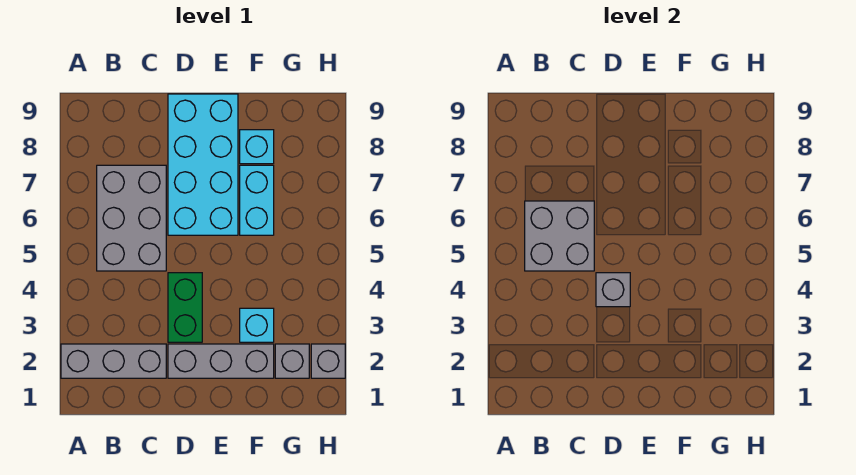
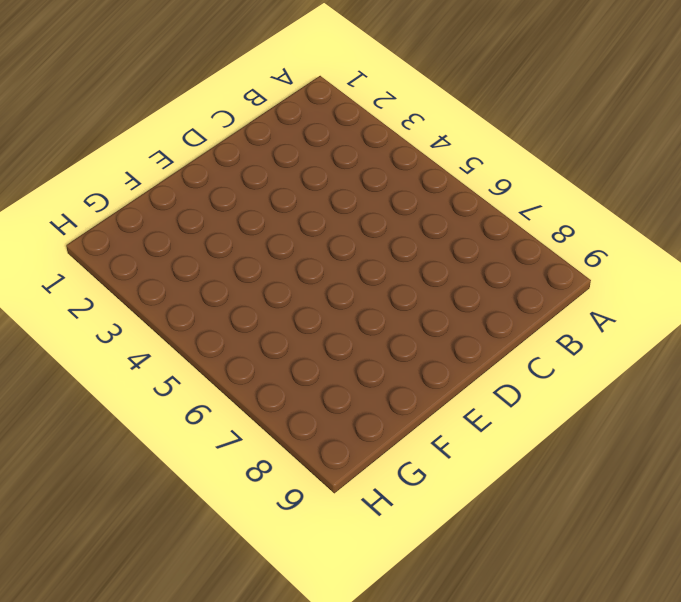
none -> grey 1x3 brick [61,344,166,378]
none -> grey 2x3 brick [97,165,166,271]
none -> grey 1x3 brick [168,344,274,378]

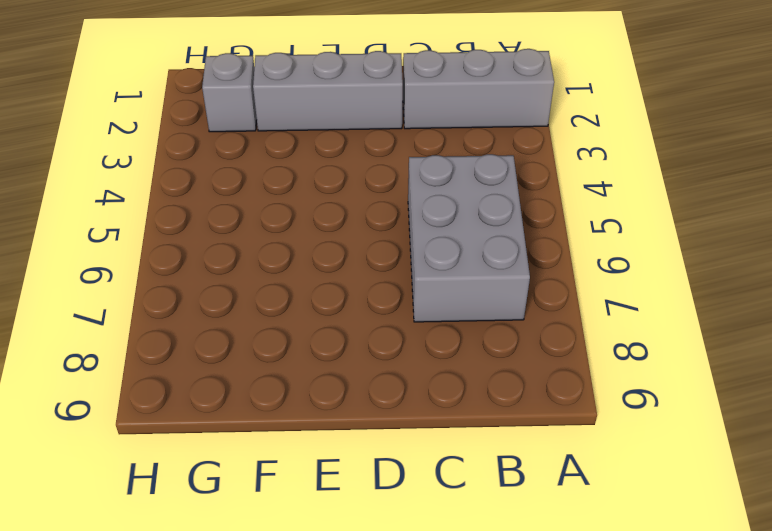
none -> green 1x2 brick [168,273,202,342]
none -> cyan 2x4 brick [168,94,238,235]
none -> cyan 1x1 brick [240,308,274,342]

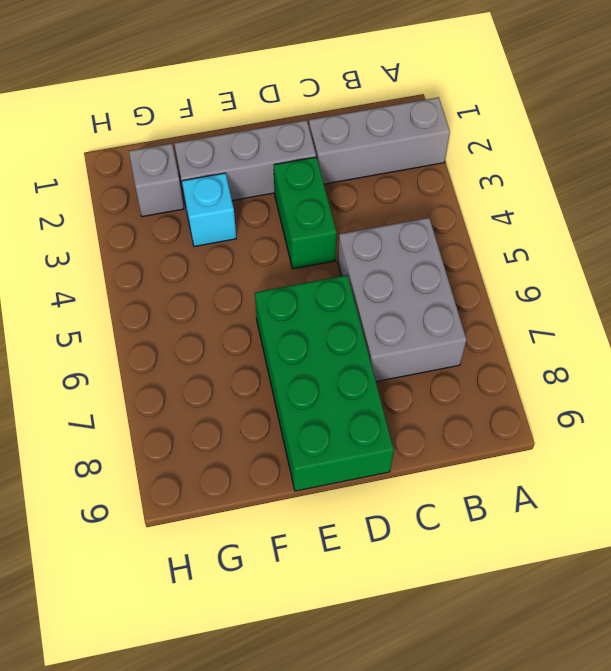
green 2x4 brick [255,275,394,491] -> cyan 2x4 brick [168,94,238,235]
none -> cyan 1x2 brick [240,165,274,235]
none -> cyan 1x1 brick [240,130,274,164]
none -> grey 1x1 brick [311,344,345,378]

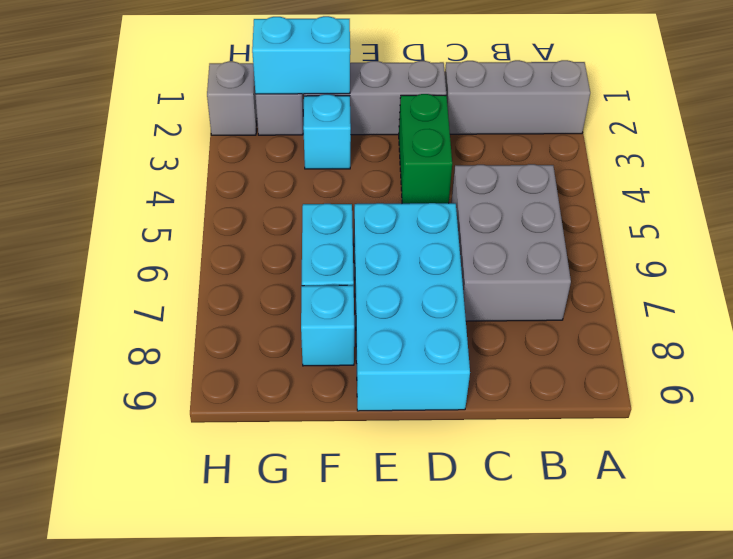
cyan 1x2 brick [252,16,350,94] -> none
none -> grey 2x2 brick [525,201,594,271]
none -> grey 1x1 brick [596,273,630,307]

